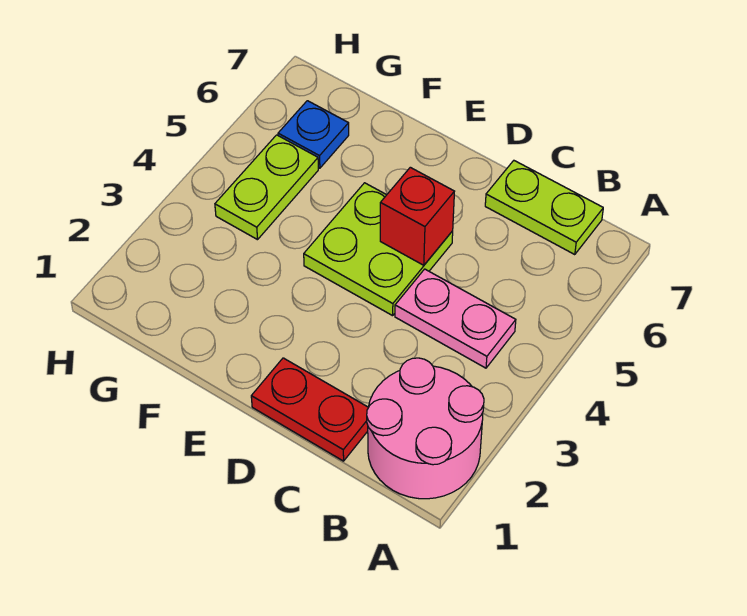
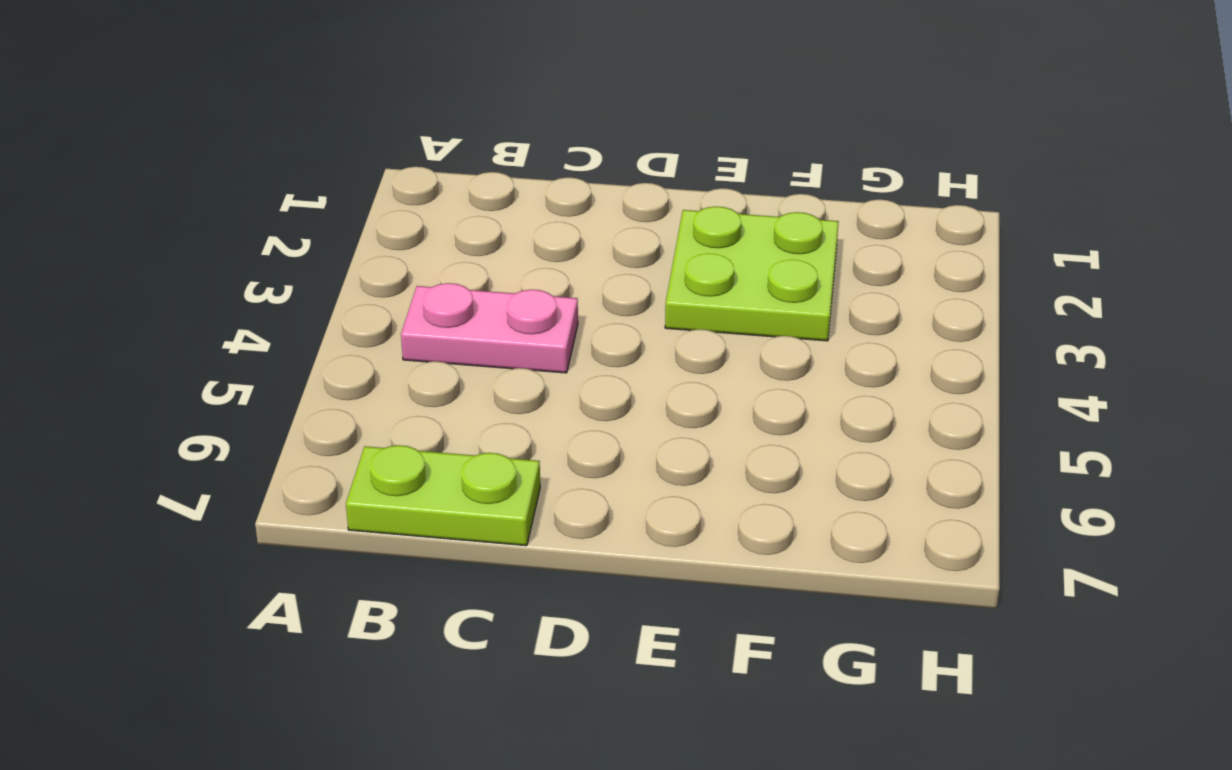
lime 2x2 plate [665,206,839,341] -> lime 2x2 plate moved to [304,183,453,316]
none -> pink 2x2 round brick [367,358,484,499]
none -> red 1x2 plate [251,358,368,461]

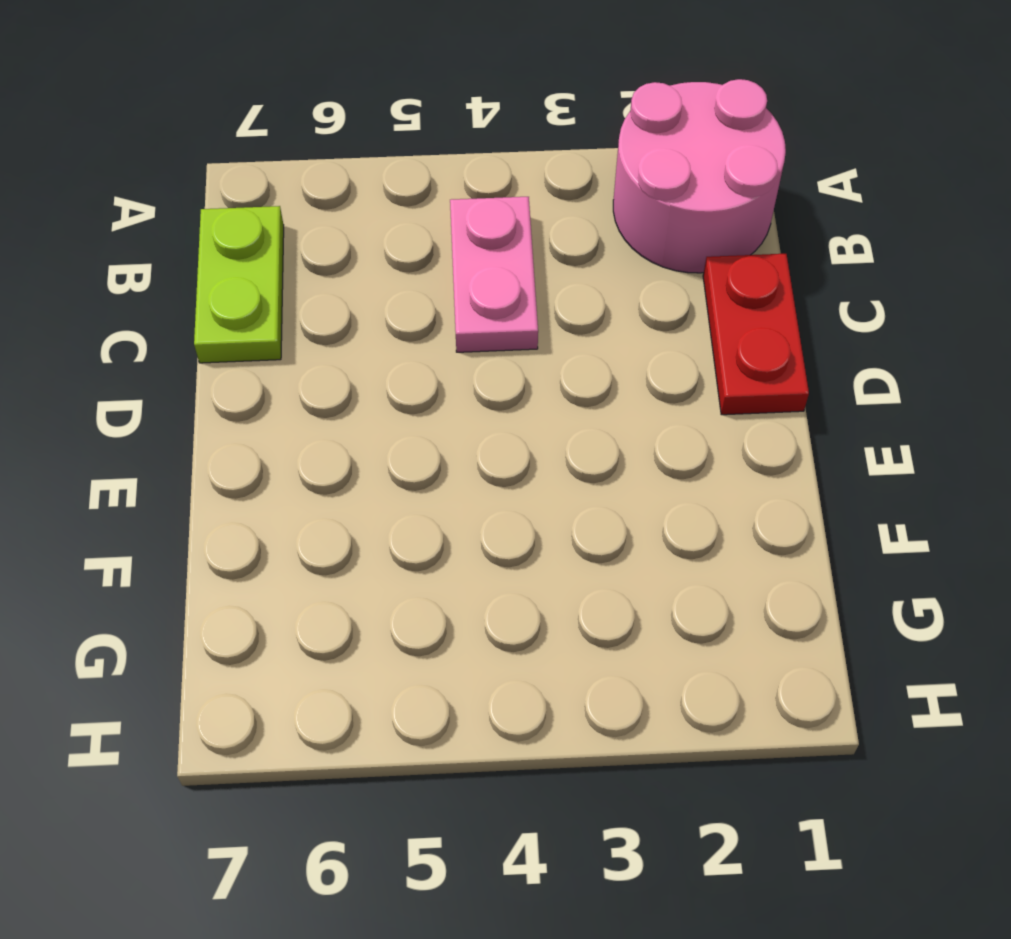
none -> lime 2x2 plate [304,183,453,316]
none -> lime 1x2 plate [215,135,318,240]

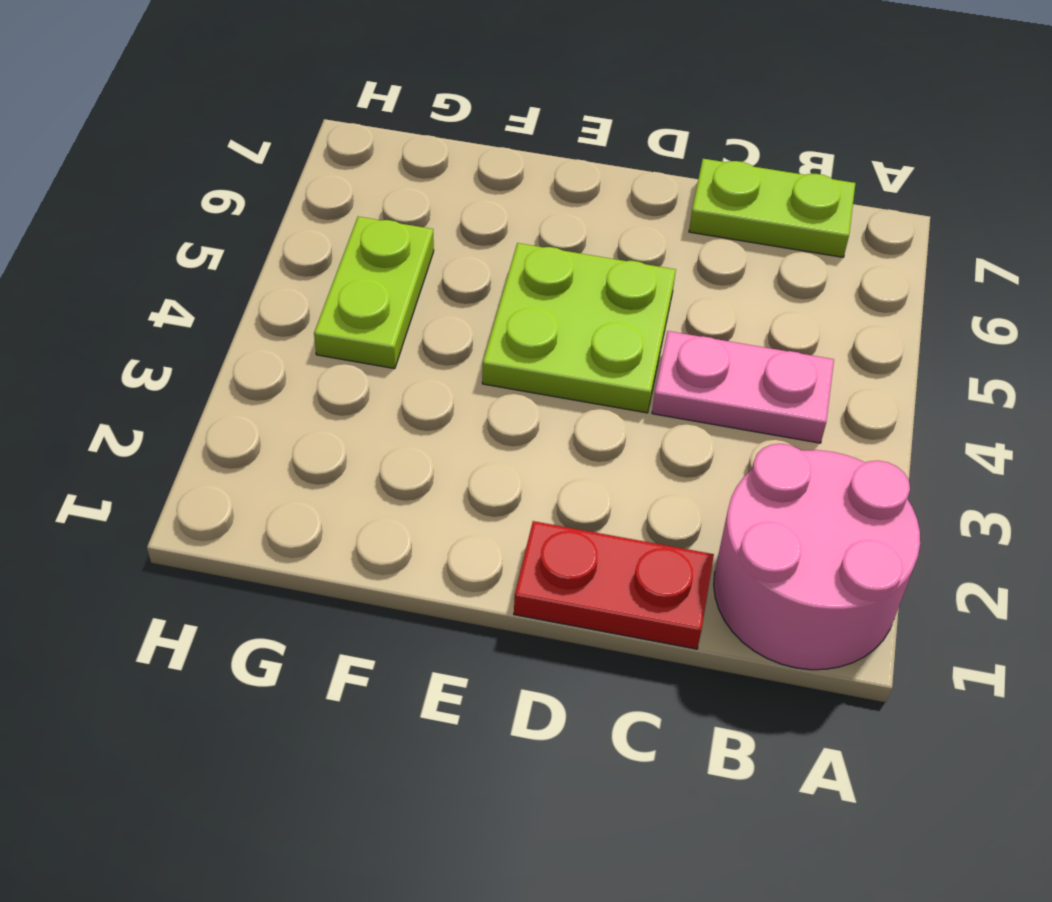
none -> blue 1x1 plate [278,101,349,168]
none -> red 1x1 brick [380,167,454,265]

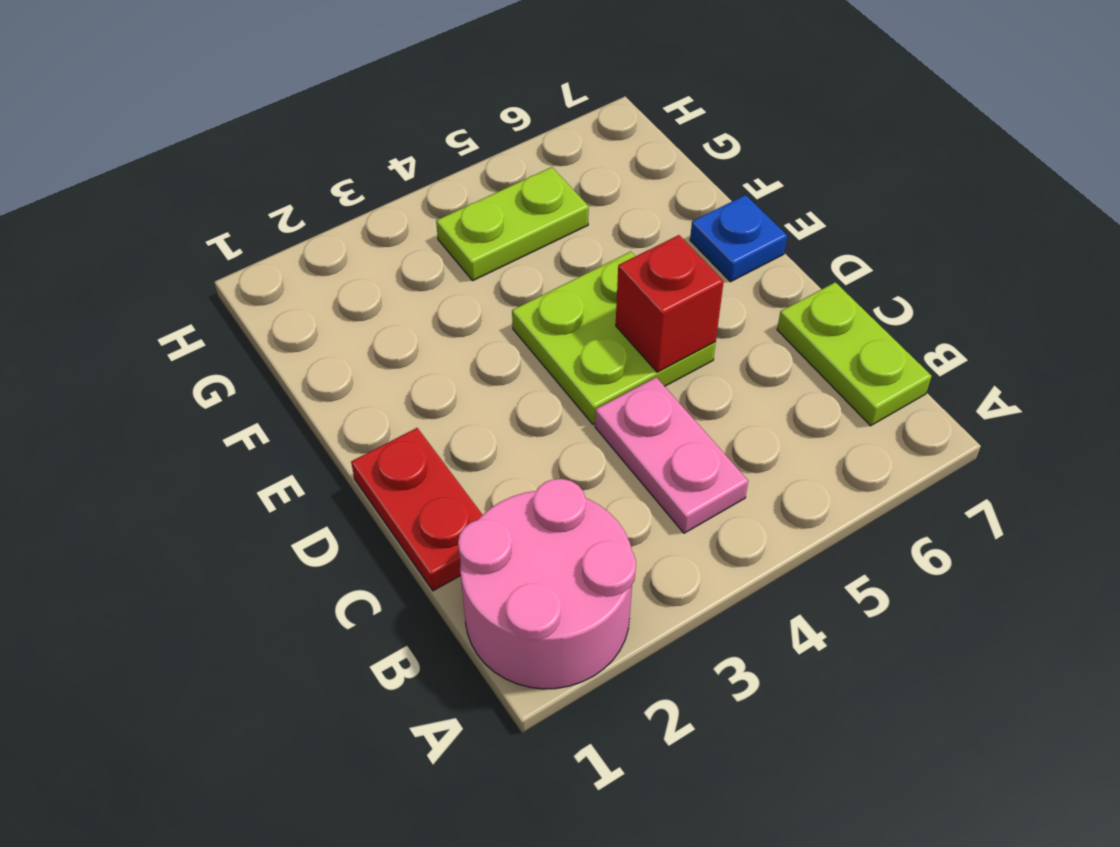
blue 1x1 plate [690,195,787,282] -> blue 1x1 plate moved to [278,101,349,168]

